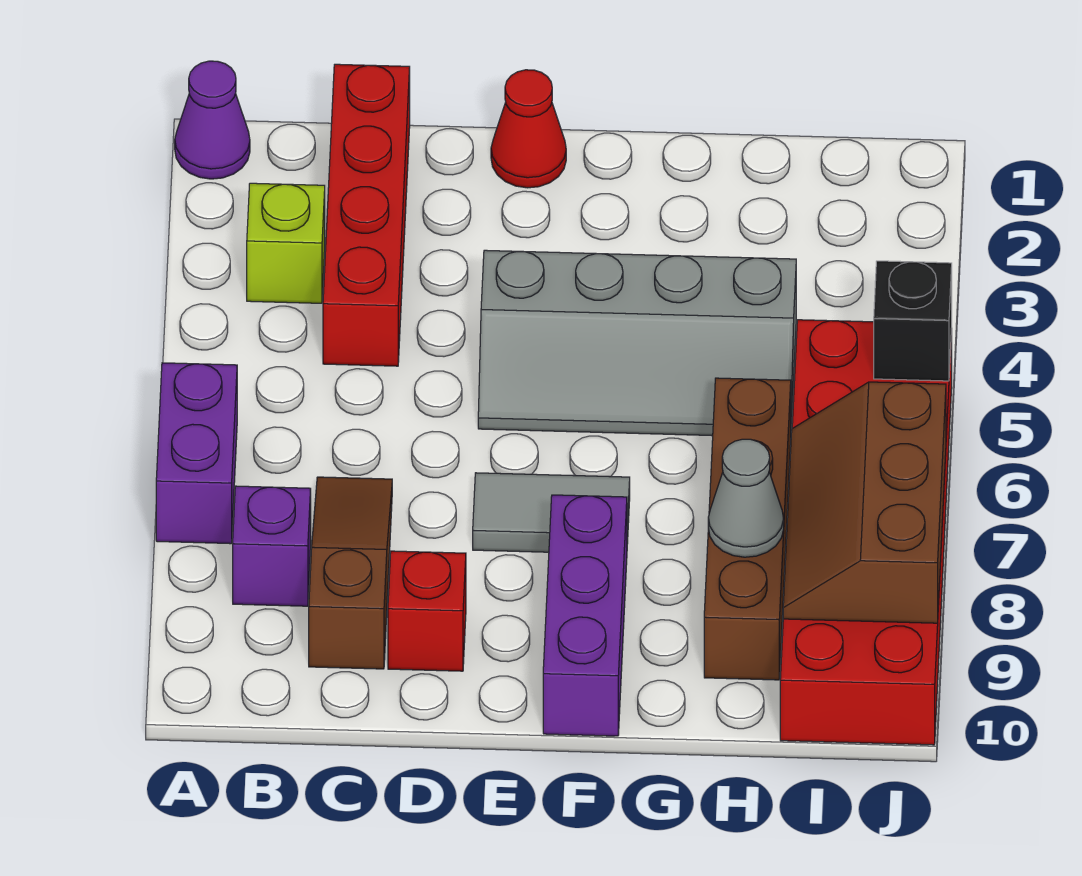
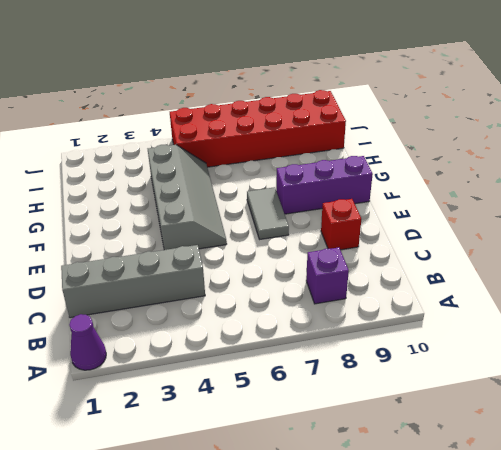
grey 1x4 brick [61,245,205,318] -> red 1x4 brick [323,64,410,366]
none -> purple 1x2 brick [156,363,237,544]
none -> lime 1x1 brick [247,183,325,303]
none -> brown 1x3 slope [309,477,392,669]

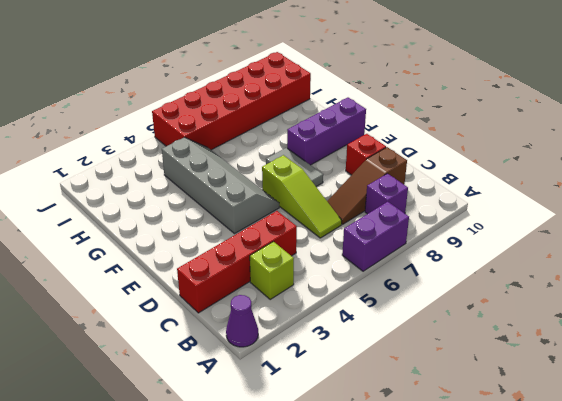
lime 1x3 slope [262,155,342,238] -> none
none -> red 1x1 cone [491,70,566,188]
none -> brown 1x4 brick [704,378,791,680]
none -> grey 1x1 cone [708,439,784,557]

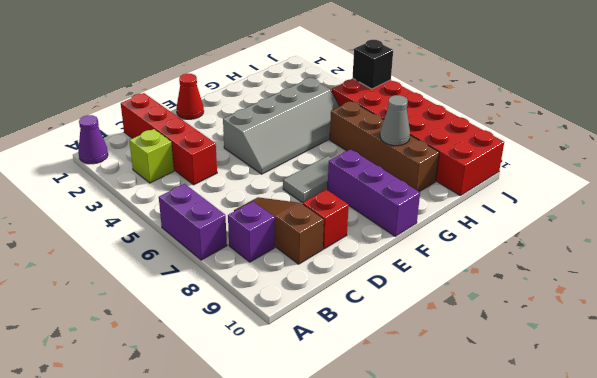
none -> brown 2x3 slope [783,382,946,623]

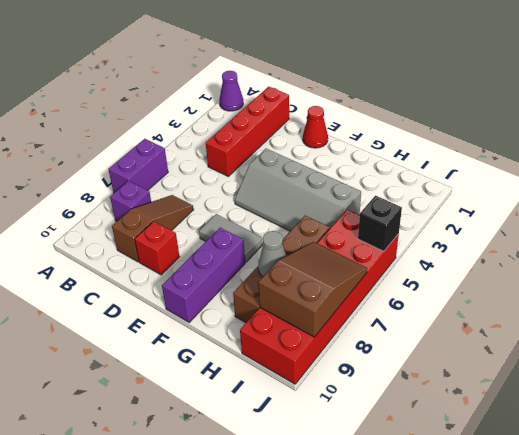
brown 2x3 slope [258,242,367,337] -> brown 2x3 slope turned to [783,382,946,623]
none -> lime 1x1 brick [247,183,325,303]

